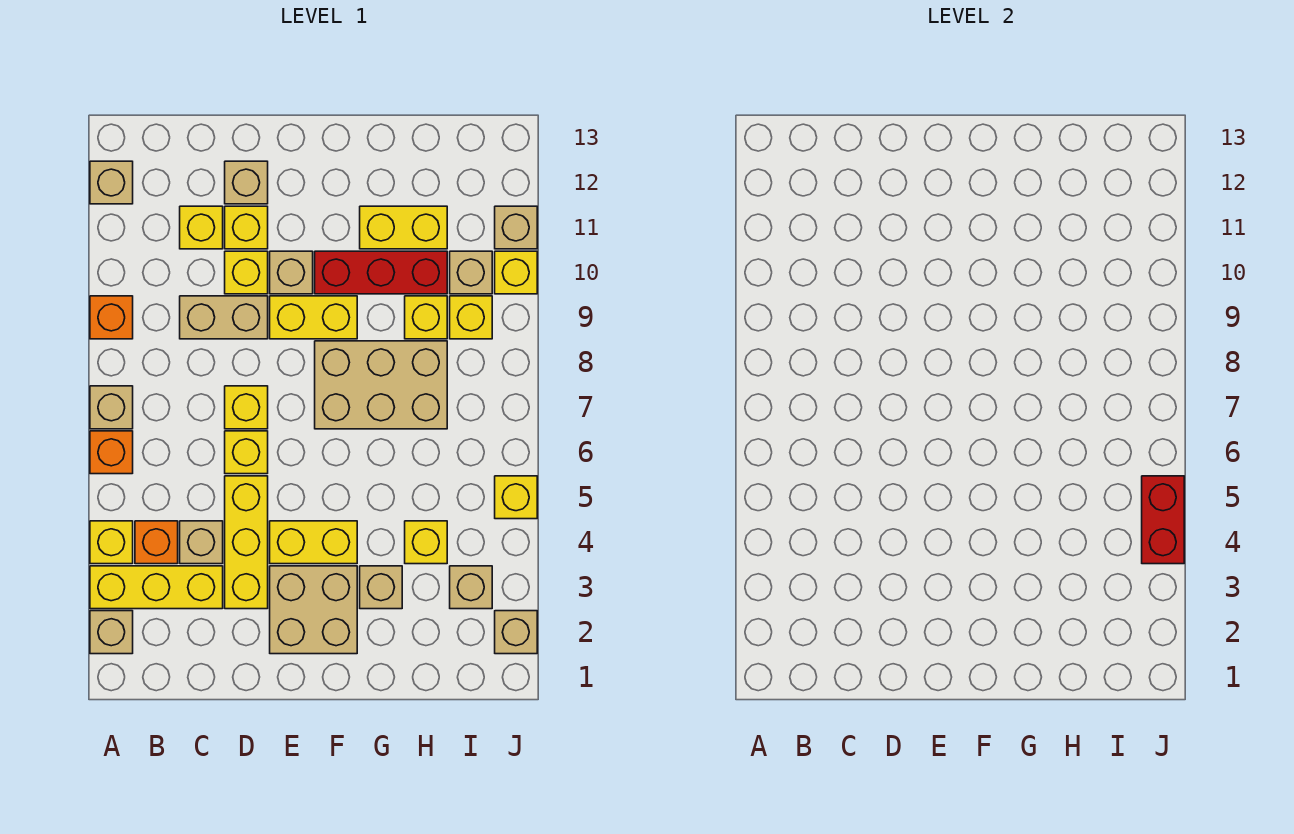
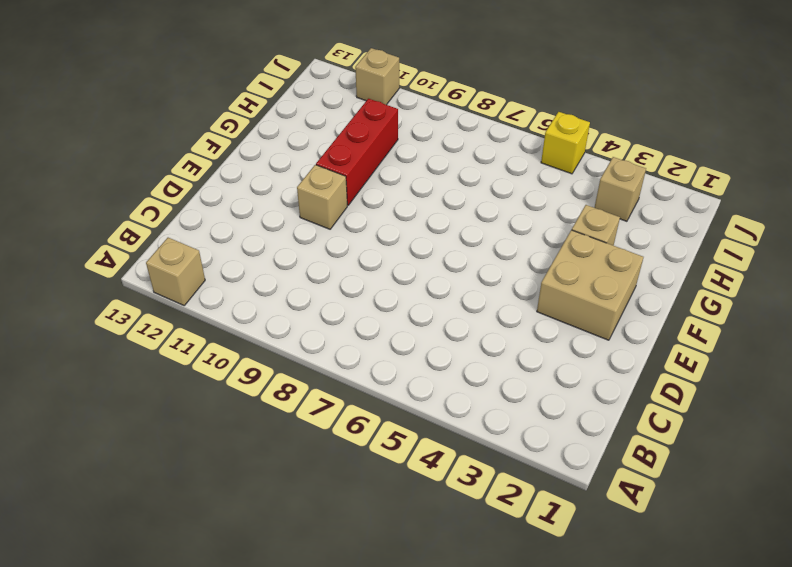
none -> tan 1x1 brick [90,611,133,654]
none -> yellow 1x3 brick [90,566,223,609]
none -> yellow 1x1 brick [90,521,133,564]
none -> orange 1x1 brick [90,431,133,474]

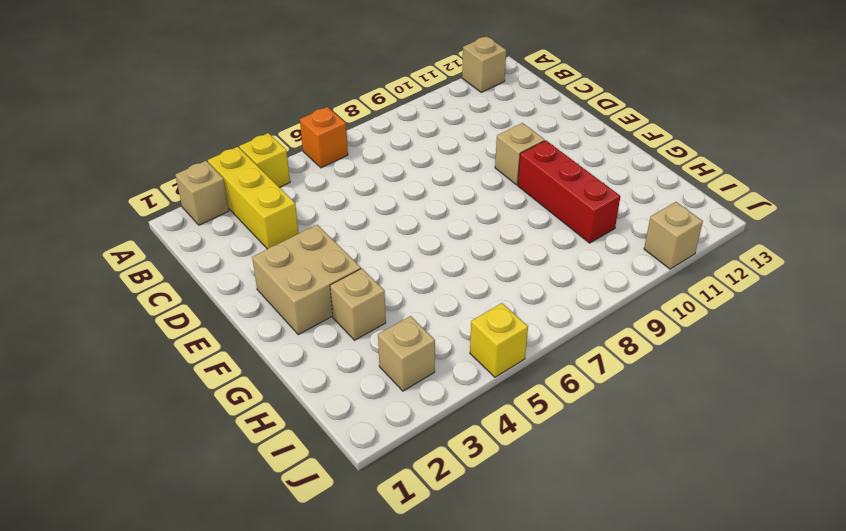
none -> tan 1x1 brick [90,386,133,429]
none -> orange 1x1 brick [90,296,133,339]
none -> orange 1x1 brick [135,521,178,564]
none -> tan 1x1 brick [180,521,223,564]

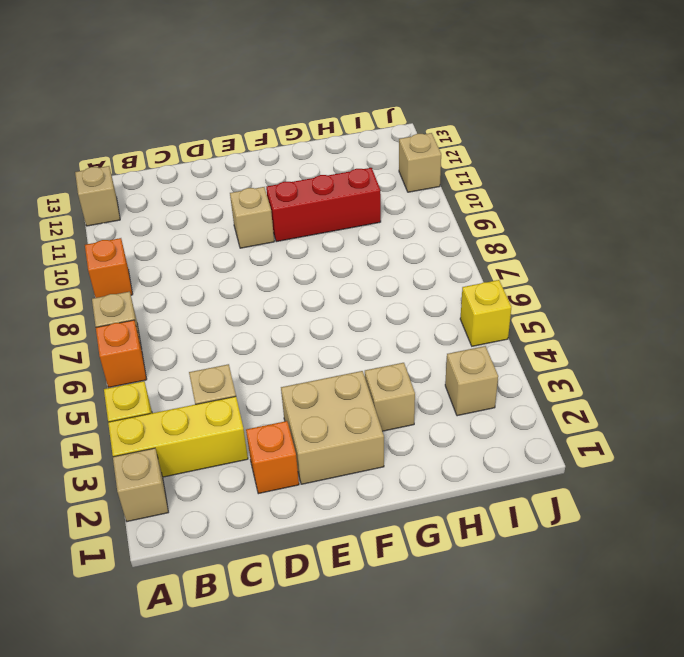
orange 1x1 brick [246,421,299,494] -> orange 1x1 brick moved to [135,521,178,564]
none -> tan 1x2 brick [180,296,268,339]
none -> yellow 1x1 brick [180,206,223,249]
none -> yellow 1x3 brick [225,476,268,609]
none -> yellow 1x1 brick [225,431,268,474]

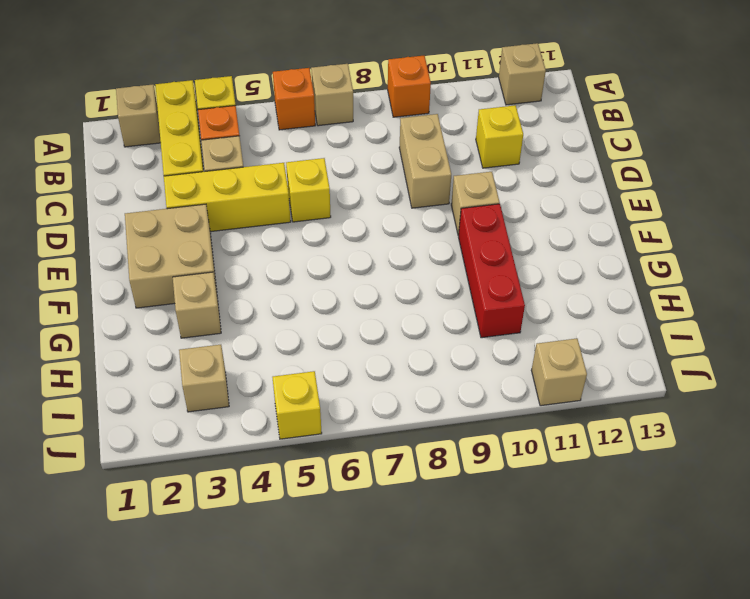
none -> yellow 1x1 brick [225,386,268,429]
none -> yellow 1x1 brick [225,251,268,294]
none -> yellow 1x1 brick [225,206,268,249]
none -> tan 1x1 brick [225,161,268,204]

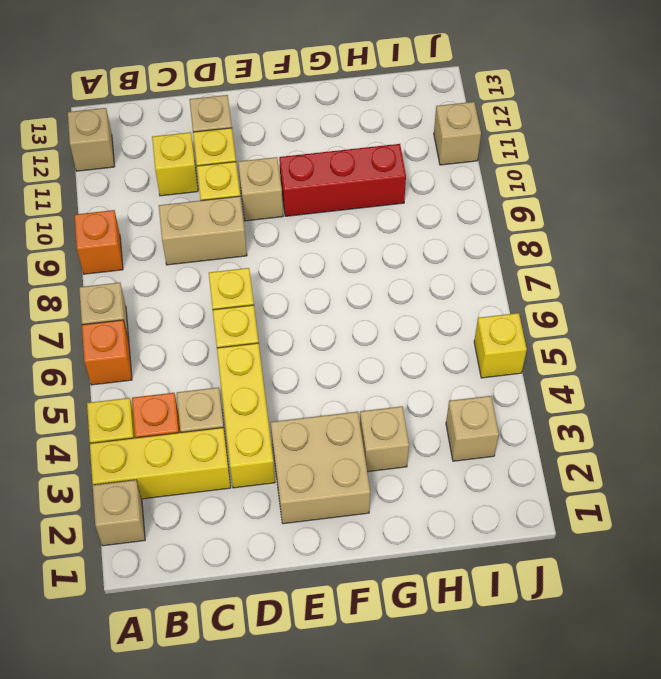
none -> yellow 1x2 brick [270,521,357,564]
none -> yellow 1x2 brick [270,296,357,339]
none -> tan 2x3 brick [315,341,447,429]
none -> yellow 1x2 brick [360,206,447,249]

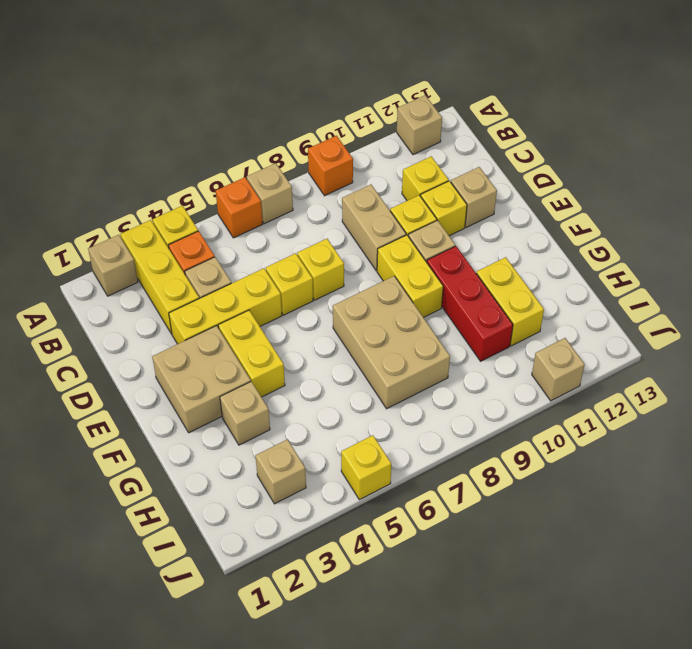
none -> yellow 1x1 brick [405,521,447,564]
none -> yellow 1x1 brick [405,296,447,339]
none -> yellow 1x1 brick [450,296,492,339]
none -> tan 1x1 brick [450,251,492,294]

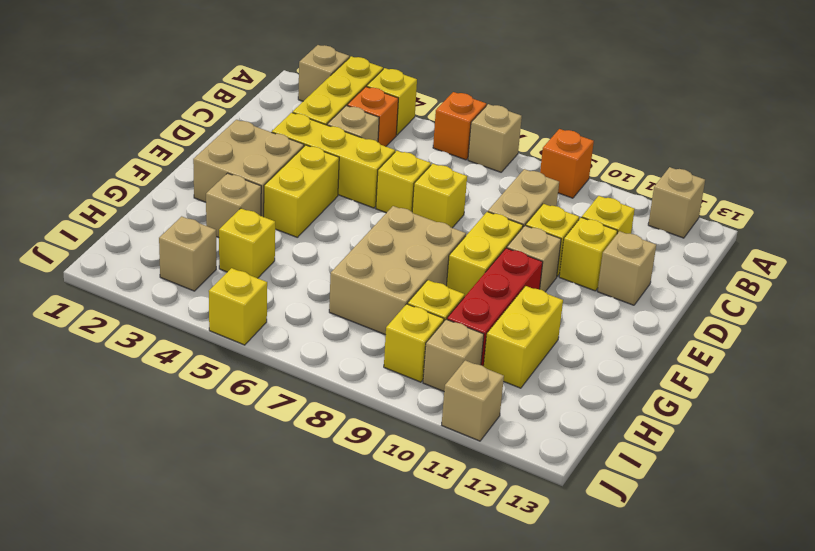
none -> tan 1x1 brick [495,611,537,654]
none -> yellow 1x1 brick [495,251,537,294]
none -> red 1x2 brick [1142,476,1184,564]

